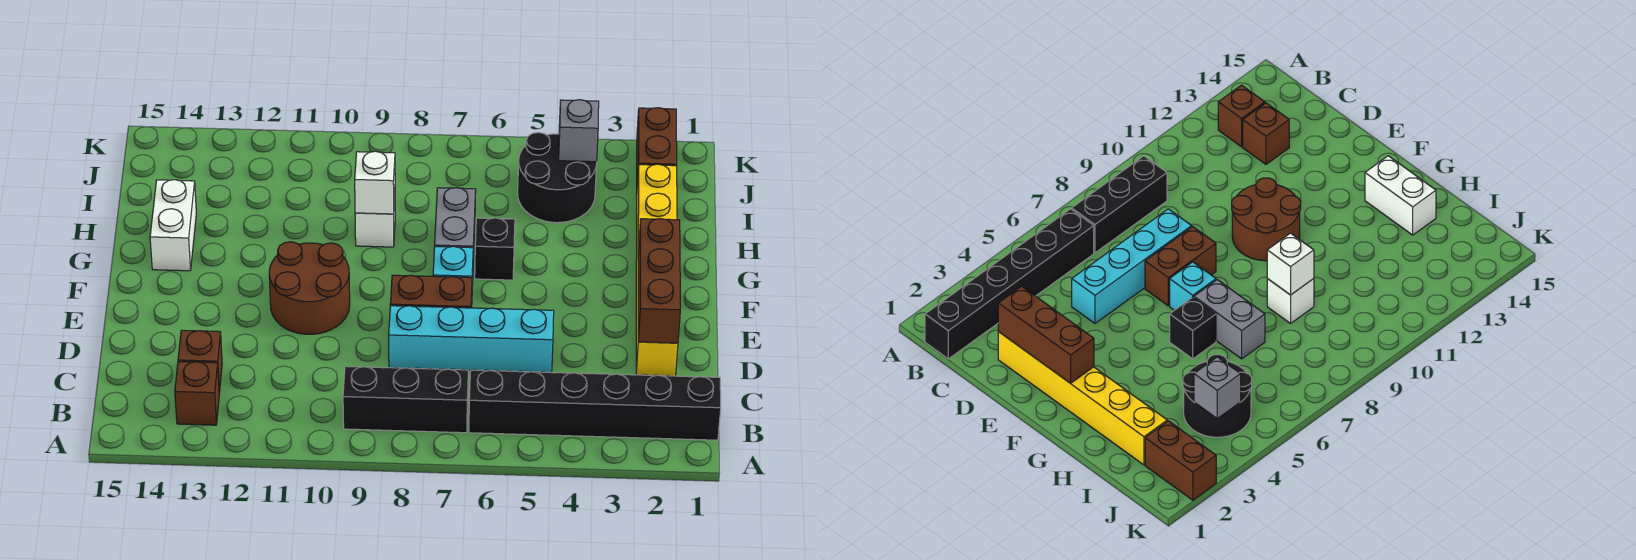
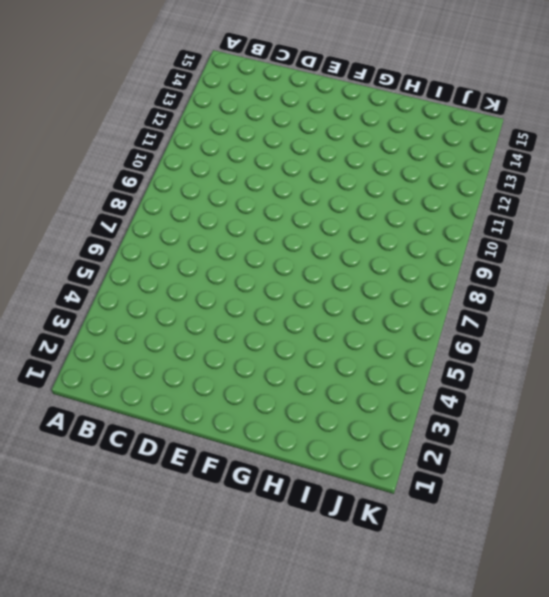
none -> black 1x6 brick [469,370,721,440]
none -> black 1x3 brick [343,366,469,433]
none -> brown 1x1 brick [175,362,219,425]

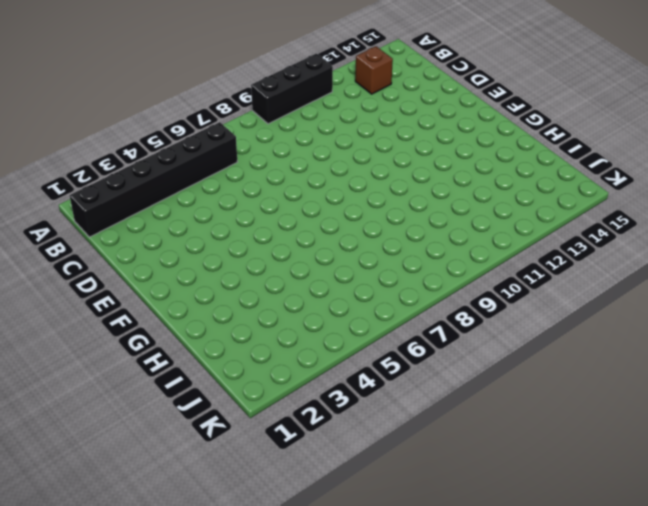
black 1x3 brick [251,54,333,124] -> black 1x3 brick moved to [343,366,469,433]
none -> brown 1x1 brick [178,330,222,393]
none -> yellow 1x6 brick [636,164,678,376]
none -> cyan 1x4 brick [389,306,554,372]

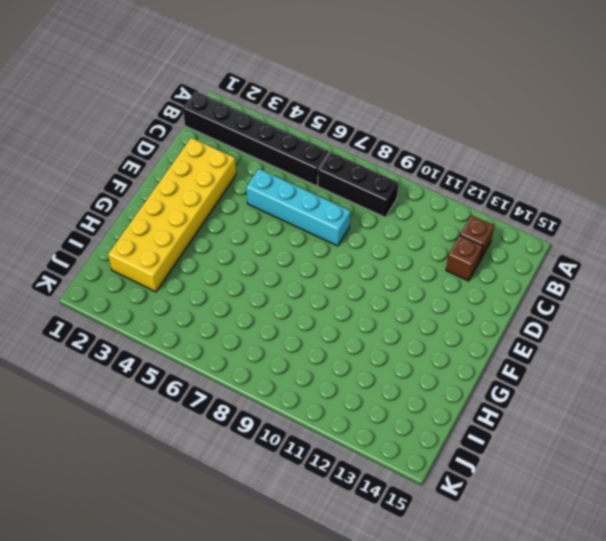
yellow 2x6 brick [108,138,236,292] -> yellow 1x6 brick [636,164,678,376]
none -> brown 1x2 brick [390,275,472,308]
none -> brown 2x2 round brick [269,242,350,334]
none -> cyan 1x1 brick [433,246,473,287]

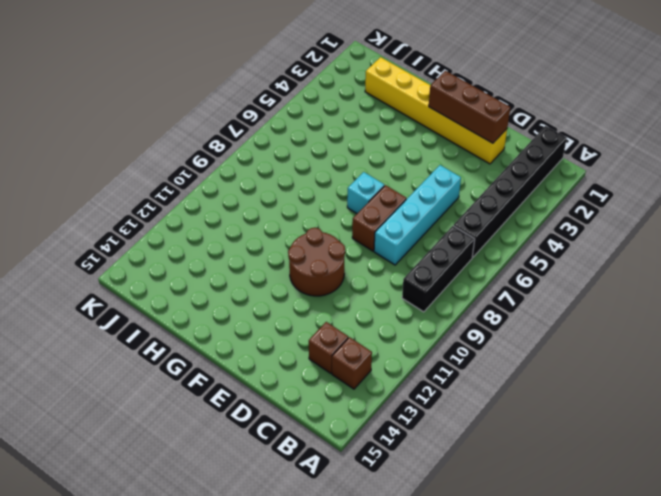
none -> black 1x1 brick [475,218,515,280]
none -> grey 1x2 brick [435,188,476,261]
none -> white 1x2 brick [150,180,196,271]

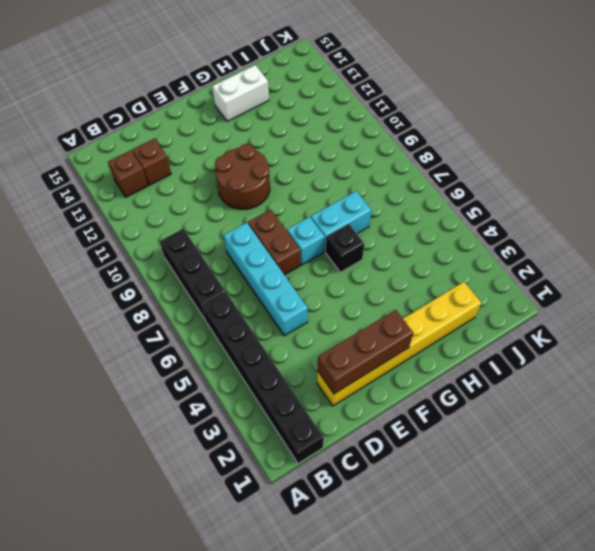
cyan 1x2 brick [311,191,371,252] -> grey 1x2 brick [435,188,476,261]
none -> white 1x1 brick [355,199,395,247]
none -> black 2x2 round brick [518,132,597,223]
none -> brown 1x2 brick [637,108,677,182]

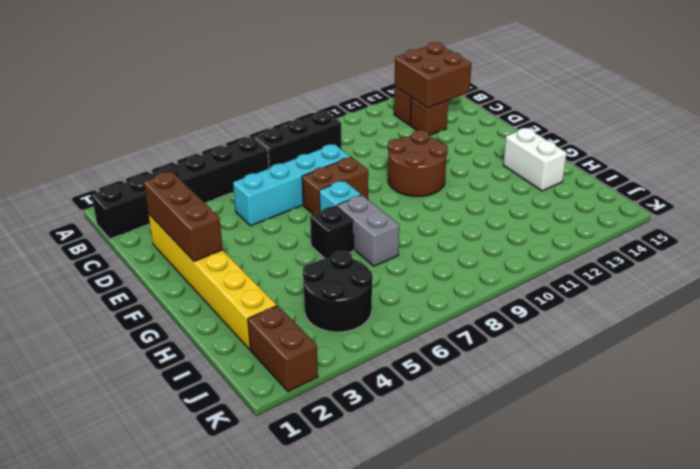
brown 2x2 brick [395,42,472,108] -> none
none -> white 1x1 brick [355,199,395,247]
none -> white 1x1 brick [355,151,395,214]
none -> grey 1x1 brick [559,100,599,162]

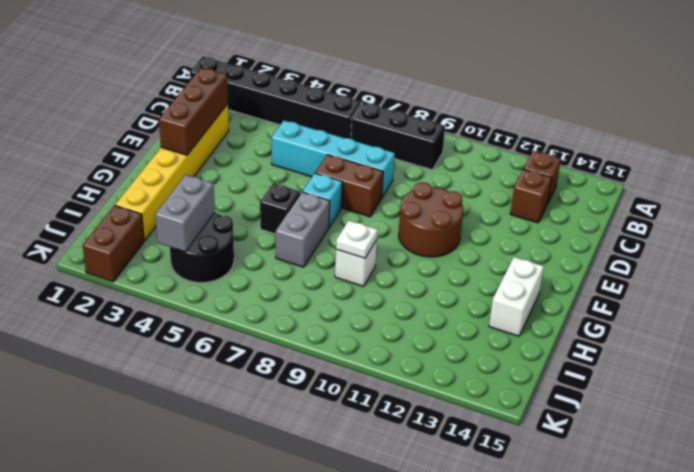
white 1x1 plate [336,221,378,258] -> white 1x1 brick [355,151,395,214]
grey 1x2 brick [155,175,215,252] -> grey 1x1 brick [559,100,599,162]

